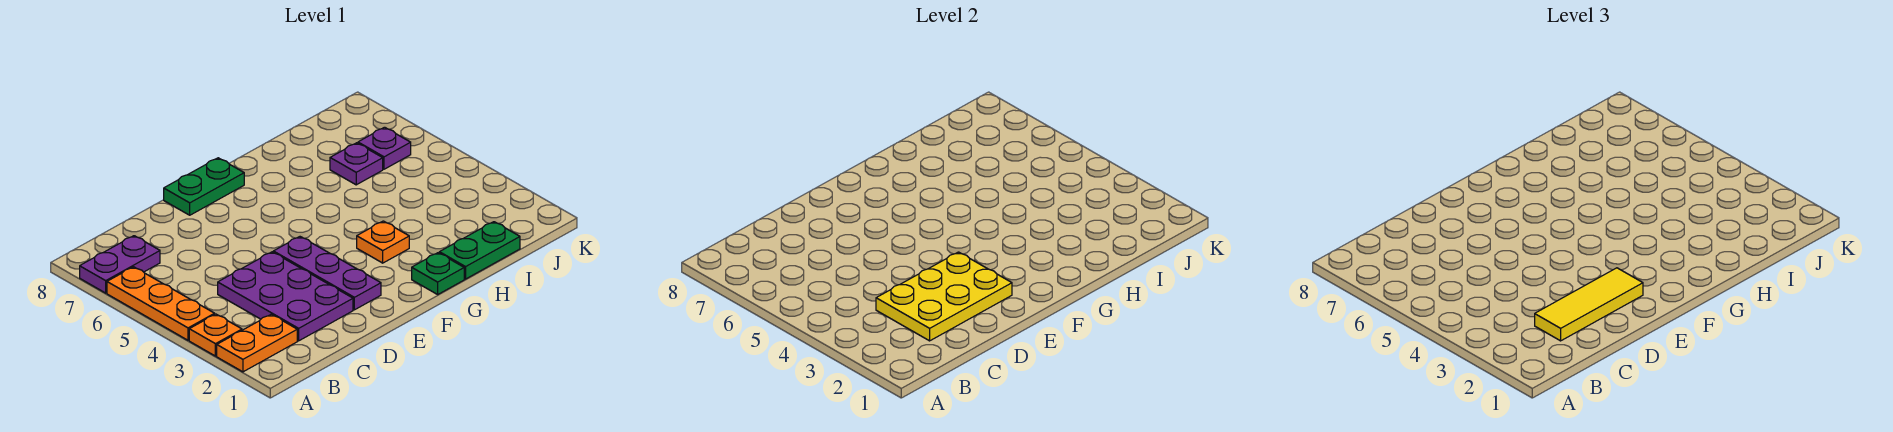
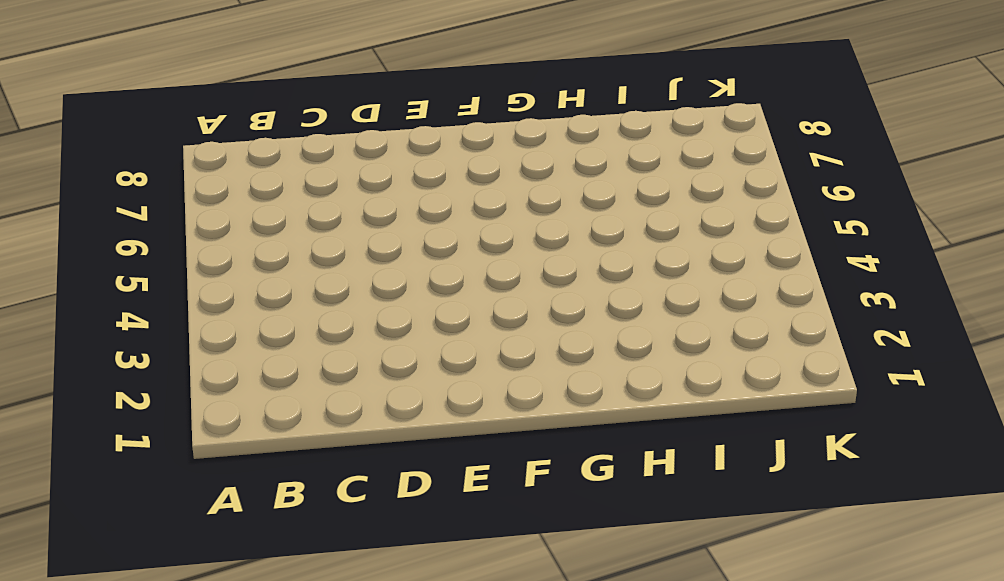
none -> orange 1x2 plate [217,314,297,372]
none -> orange 1x1 plate [189,314,242,356]
none -> orange 1x3 plate [107,267,215,340]

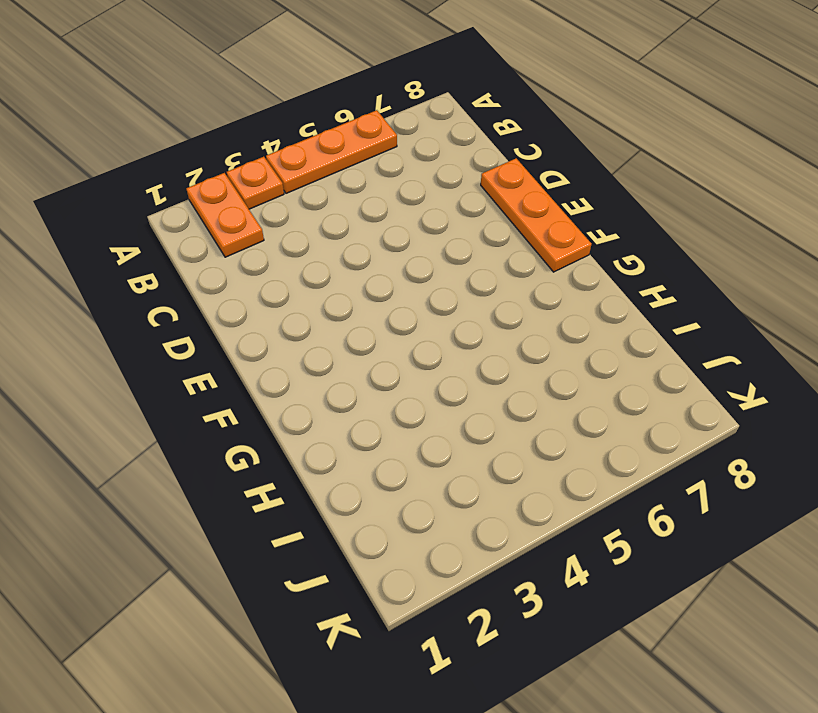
orange 1x3 plate [481,158,592,272] -> green 1x2 plate [164,158,244,215]
none -> purple 1x2 plate [80,236,160,293]
none -> purple 2x3 plate [218,252,353,341]
none -> purple 1x3 plate [273,237,381,310]

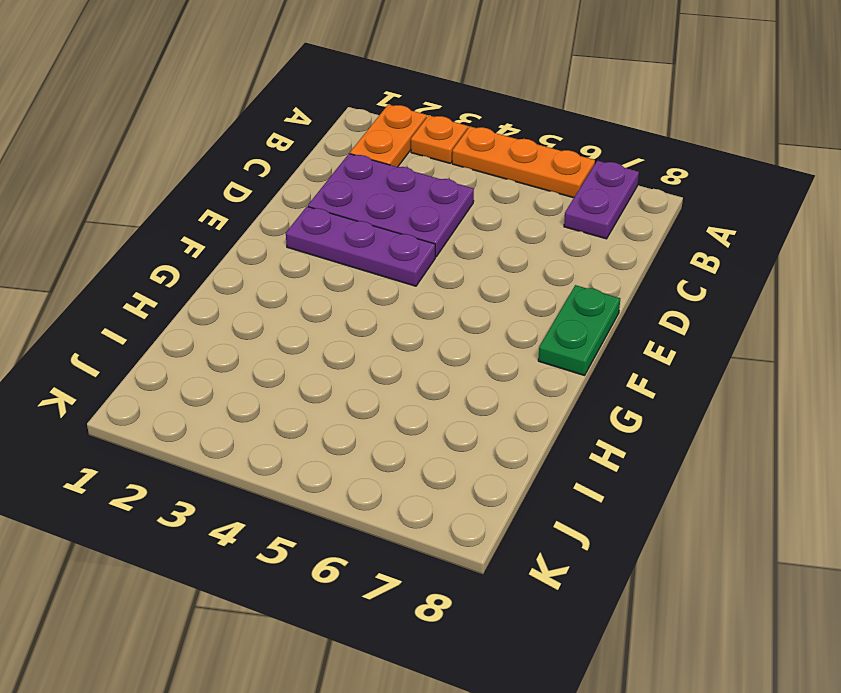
none -> green 1x1 plate [412,253,464,294]
none -> orange 1x1 plate [357,221,409,263]
none -> green 1x2 plate [439,222,520,279]

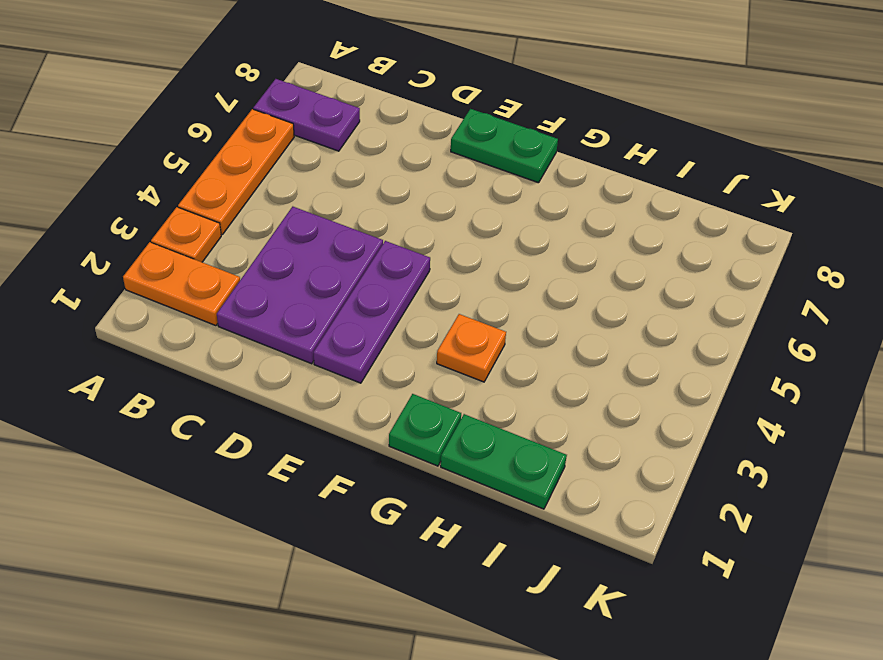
none -> purple 1x1 plate [330,143,383,185]
none -> purple 1x1 plate [358,127,411,169]
none -> yellow 2x3 plate [876,252,1012,341]

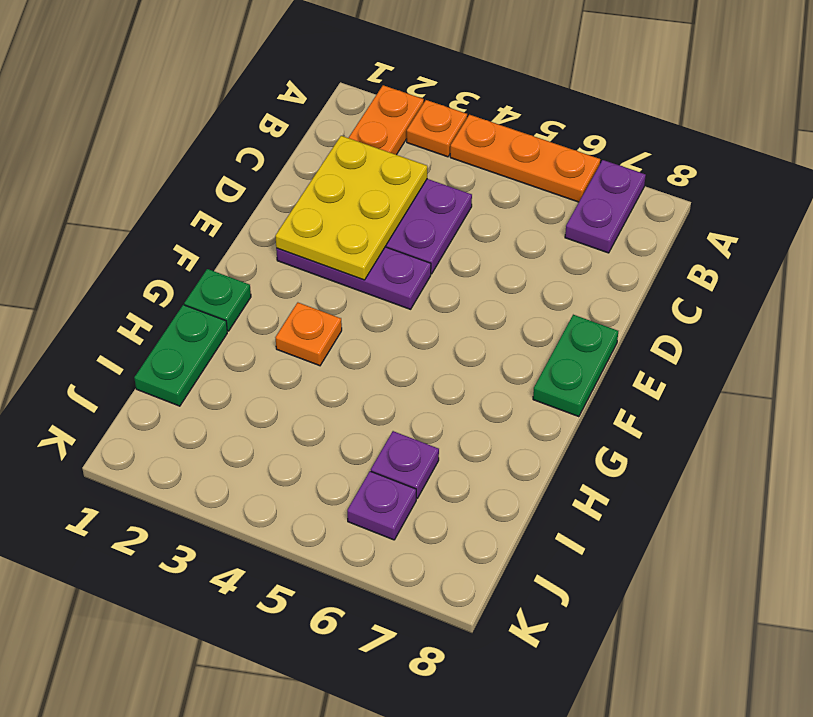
none -> yellow 1x3 tile [1535,268,1643,341]

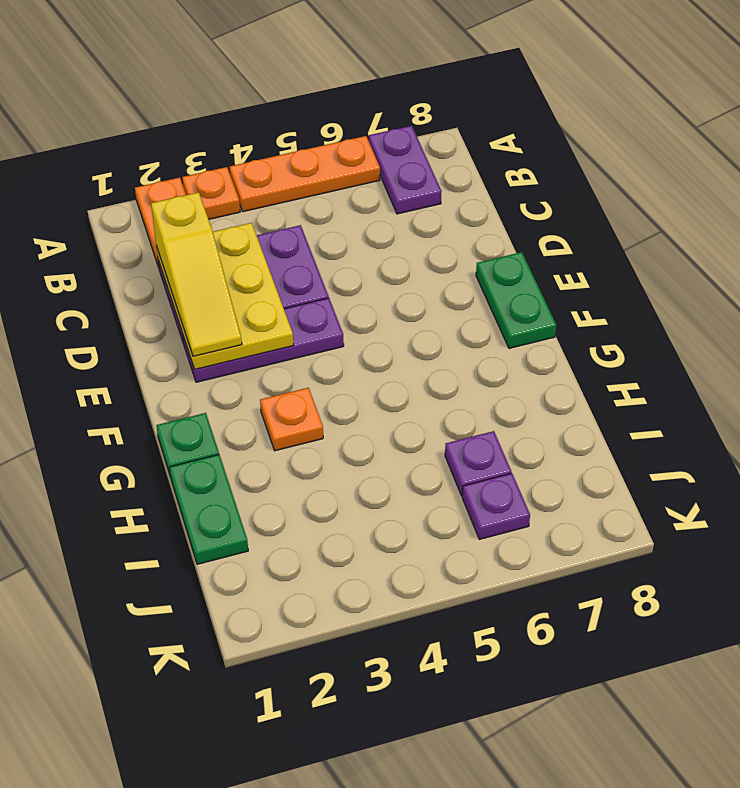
yellow 1x3 slope [151,192,242,356] -> yellow 1x3 tile [1535,268,1643,341]

